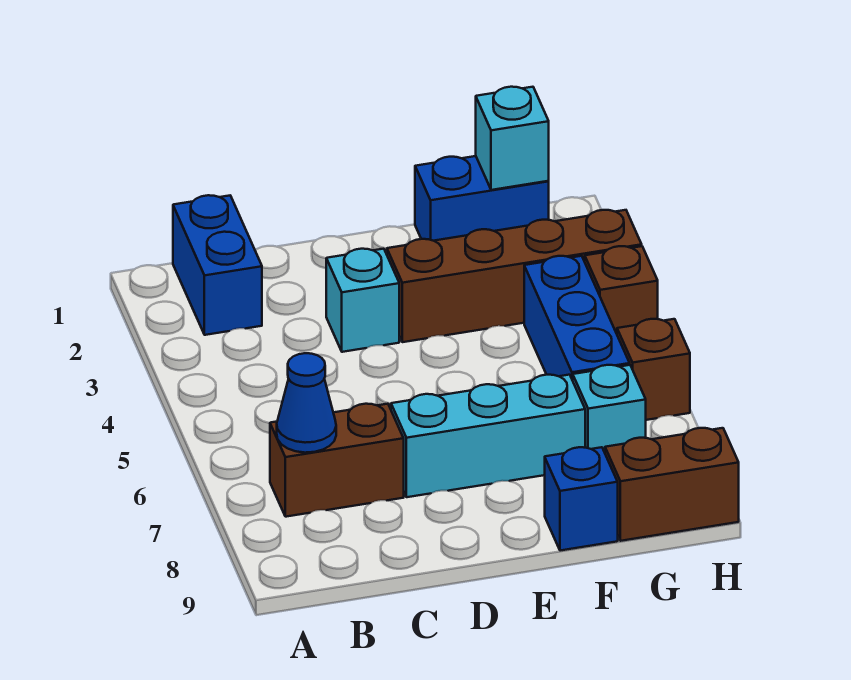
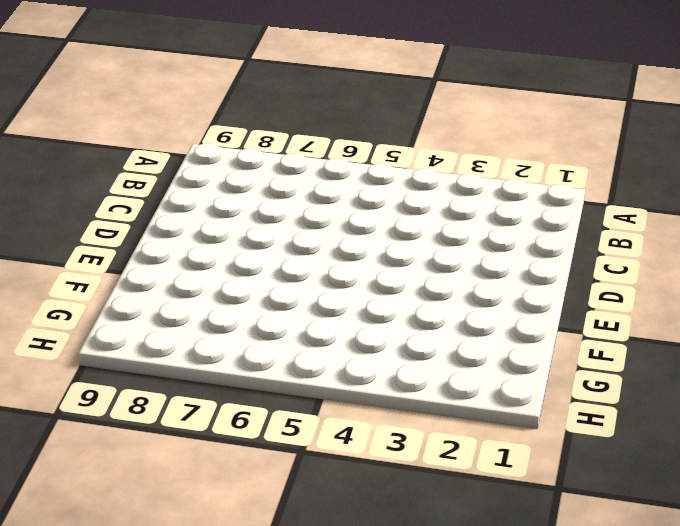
none -> blue 1x2 brick [173,195,262,335]
none -> brown 1x2 brick [270,404,404,517]
none -> cyan 1x1 brick [326,249,399,352]

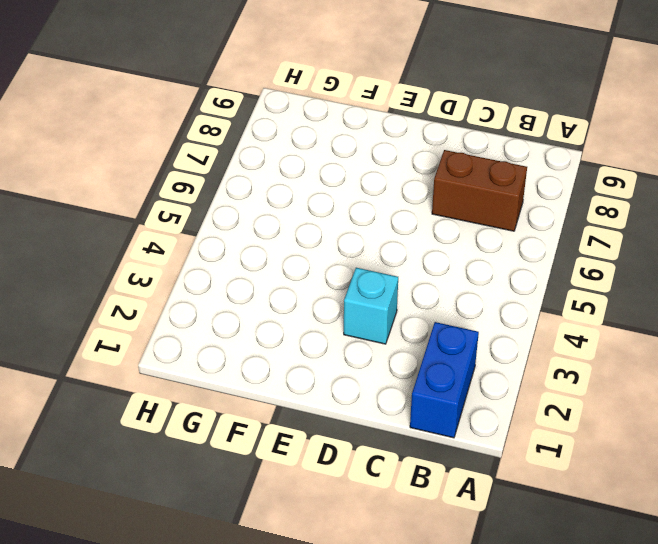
none -> cyan 1x3 brick [391,375,585,497]
none -> brown 1x4 brick [387,210,642,342]
none -> blue 1x2 brick [415,156,549,241]

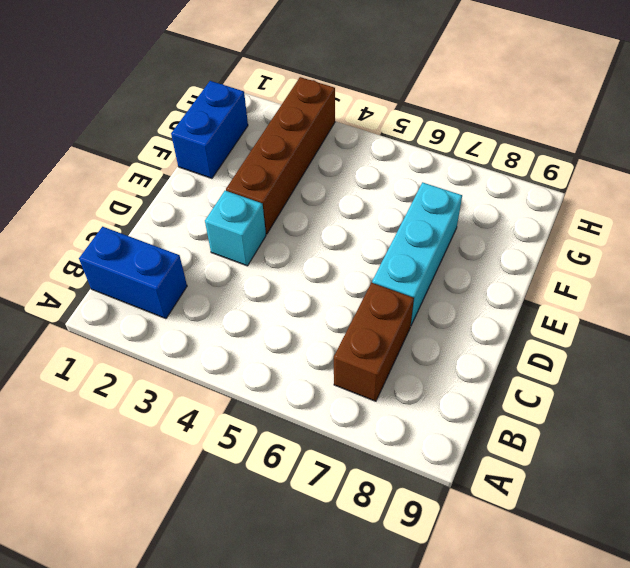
none -> blue 1x1 brick [545,447,618,551]
none -> blue 1x3 brick [524,256,630,380]
none -> cyan 1x1 brick [573,365,646,452]

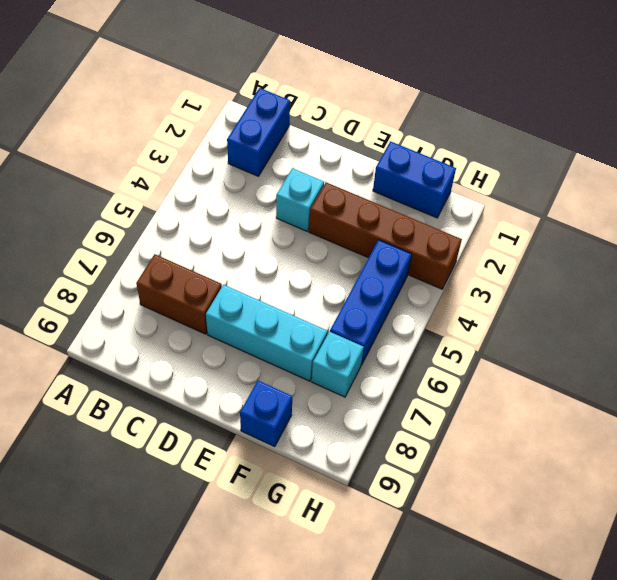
none -> brown 1x2 brick [605,428,739,541]
none -> brown 1x1 brick [585,246,658,334]
none -> brown 1x1 brick [617,319,690,420]

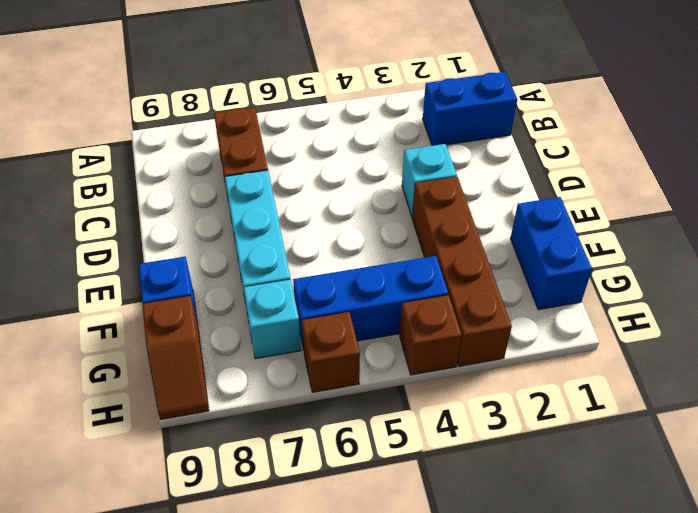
brown 1x2 slope [142,296,209,420] -> brown 1x2 brick [605,428,739,541]
none -> blue 1x1 cone [277,353,336,453]
none -> cyan 1x1 brick [476,87,549,190]

